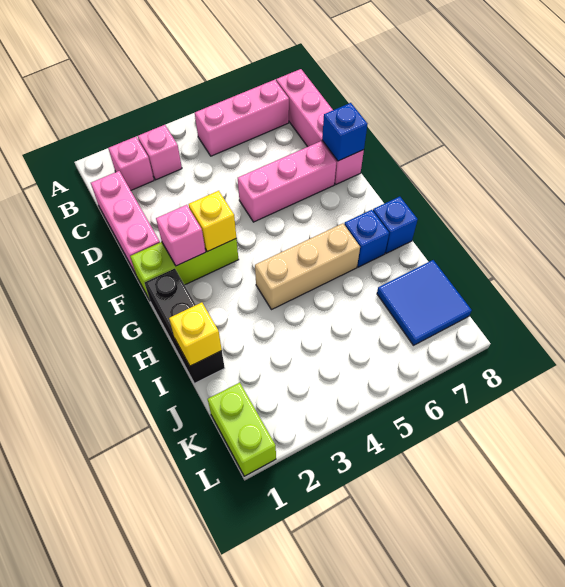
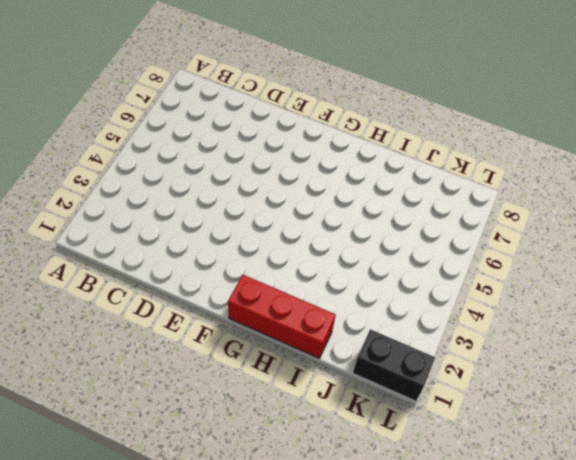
red 1x3 brick [228,275,336,358] -> black 1x3 brick [145,269,225,383]
black 1x2 brick [353,329,435,401] -> lime 1x2 brick [208,383,276,476]
none -> pink 1x1 brick [108,137,154,190]
none -> pink 1x1 brick [138,125,182,180]
none -> pink 1x3 brick [195,80,289,156]

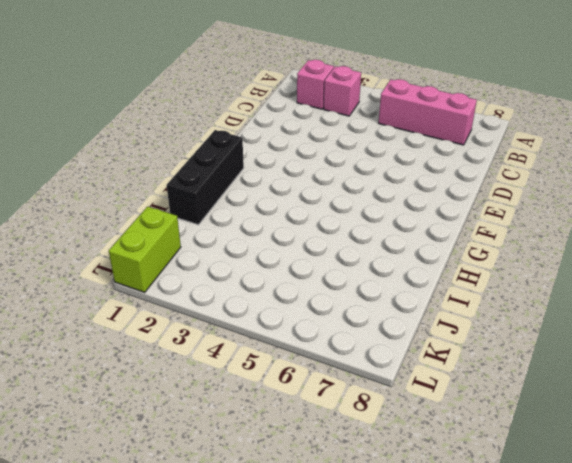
none -> pink 1x4 brick [276,69,364,184]
none -> pink 1x3 brick [91,171,160,274]
none -> pink 1x3 brick [238,141,336,222]

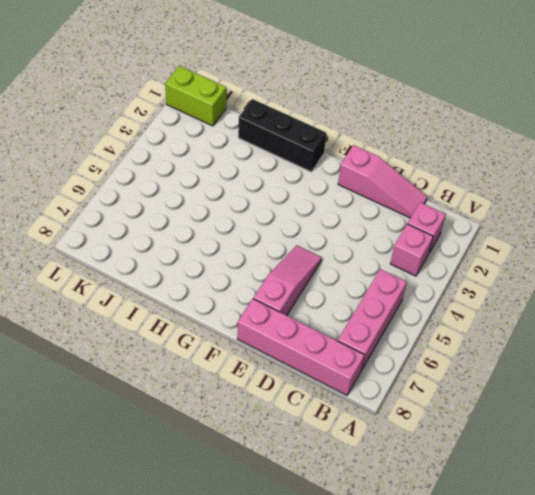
pink 1x3 slope [338,145,427,218] -> pink 1x3 brick [91,171,160,274]
pink 1x3 slope [253,245,322,315] -> pink 1x3 brick [238,141,336,222]
none -> lime 1x3 brick [130,238,239,300]
none -> tan 1x3 brick [255,223,360,310]
none -> blue 1x1 brick [344,210,389,267]

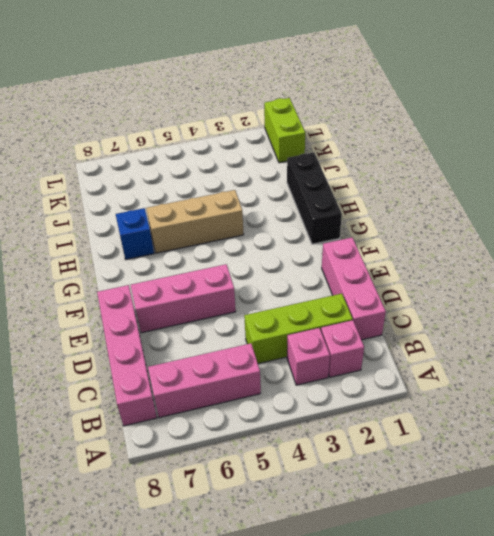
lime 1x3 brick [244,294,353,364] -> lime 1x3 brick moved to [130,238,239,300]
none -> blue 1x1 brick [373,197,418,253]
none -> blue 2x2 tile [377,260,472,345]
none -> blue 1x1 brick [322,103,367,161]

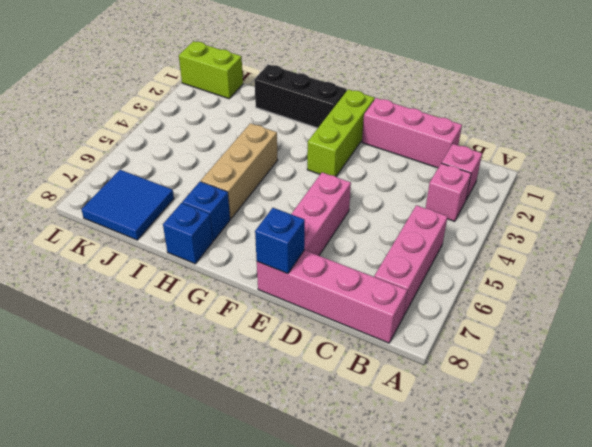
none -> pink 1x1 brick [156,205,206,266]
none -> yellow 1x1 brick [189,191,236,252]
none -> yellow 1x1 brick [169,302,222,366]

